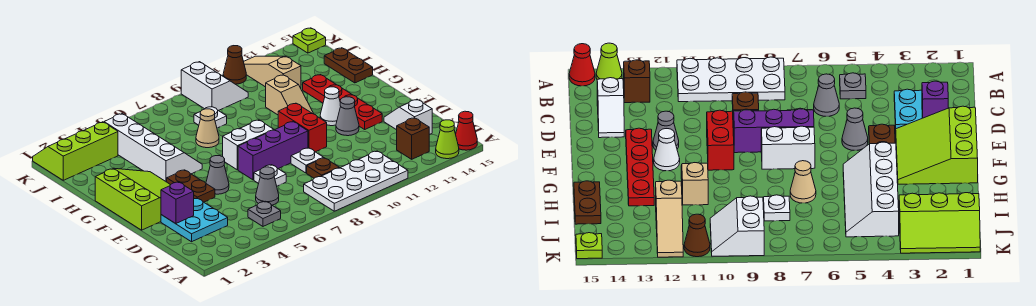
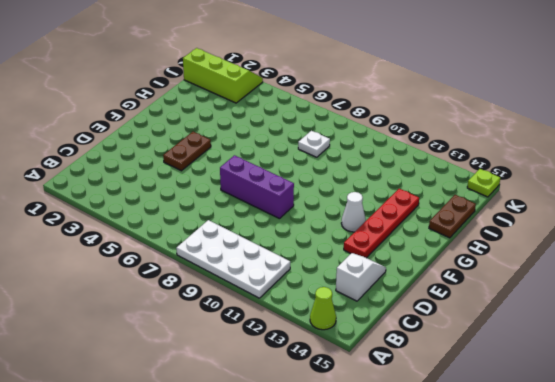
none -> red 1x1 cone [456,111,477,150]
none -> grey 1x1 plate [248,201,281,226]
none -> brown 1x1 brick [397,118,429,159]
none -> cyan 2x2 plate [161,198,228,242]

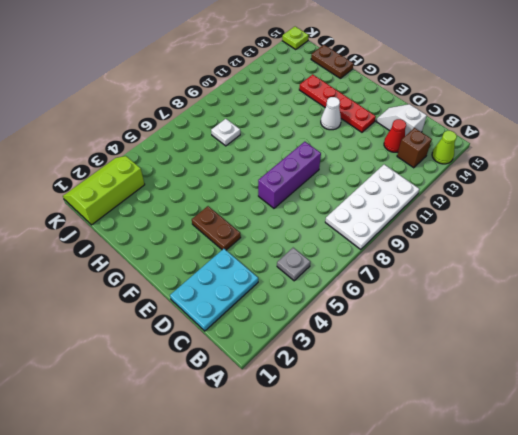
cyan 2x3 plate [170,249,258,331] -> cyan 2x2 plate [161,198,228,242]
red 1x1 cone [384,119,406,152] -> red 1x1 cone moved to [456,111,477,150]
none -> grey 1x1 cone [256,167,279,205]
none -> brown 1x1 plate [307,158,339,178]
none -> white 1x1 plate [254,165,286,186]
none -> white 1x1 plate [291,148,323,173]

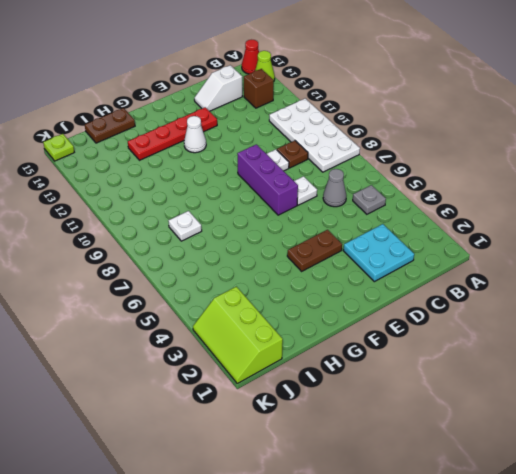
none -> lime 3x3 slope [95,168,170,230]
none -> grey 1x1 cone [206,156,229,194]
none -> red 1x2 brick [278,103,327,152]
none -> grey 1x1 cone [336,97,359,136]

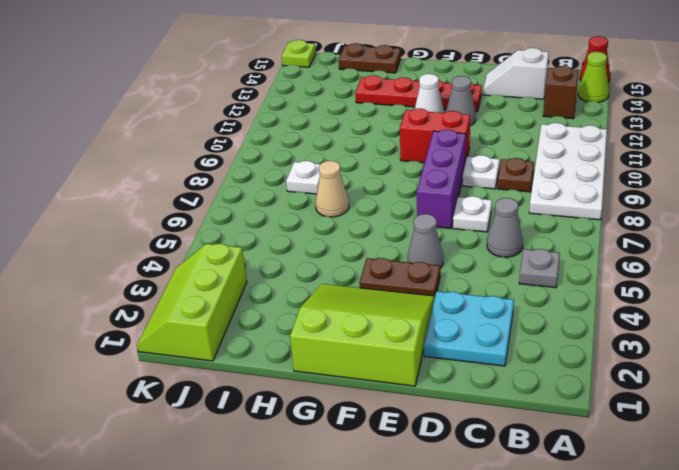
none -> white 1x2 brick [223,120,273,170]
none -> white 2x4 slope [104,114,202,182]
none -> tan 1x2 slope [266,75,314,115]
none -> tan 1x3 slope [244,56,301,88]

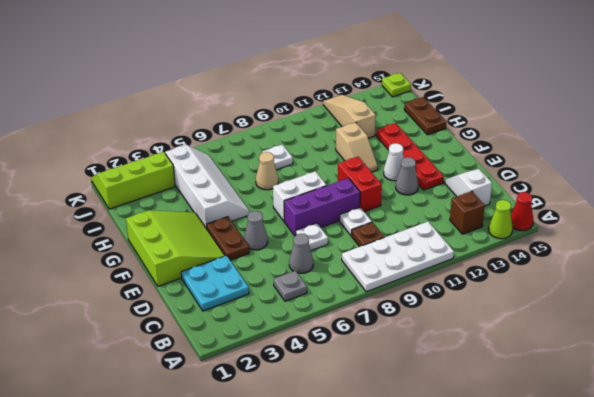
none -> white 2x2 slope [181,62,248,111]
none -> brown 1x1 cone [223,46,246,84]
none -> purple 1x1 brick [161,182,194,224]

